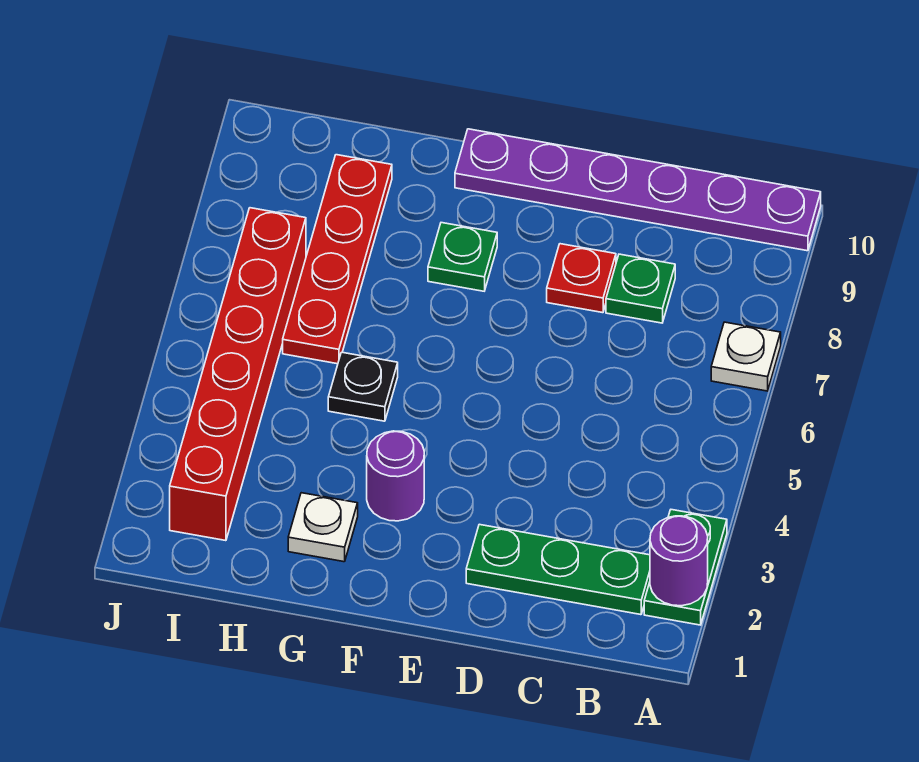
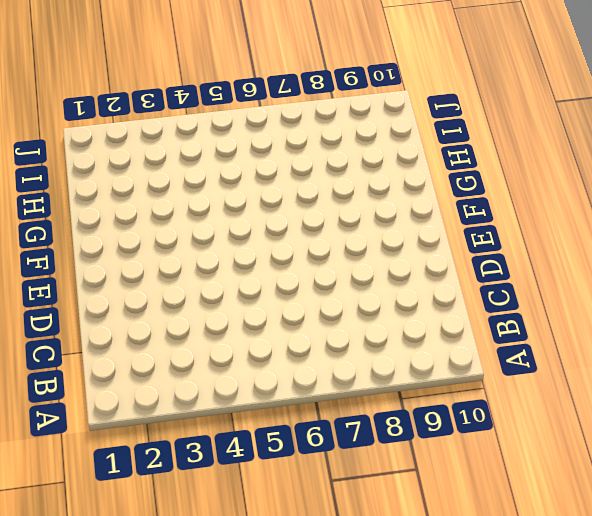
none -> green 1x2 plate [644,510,727,625]
none -> white 1x1 plate [711,322,781,391]
none -> purple 1x6 plate [455,129,821,251]

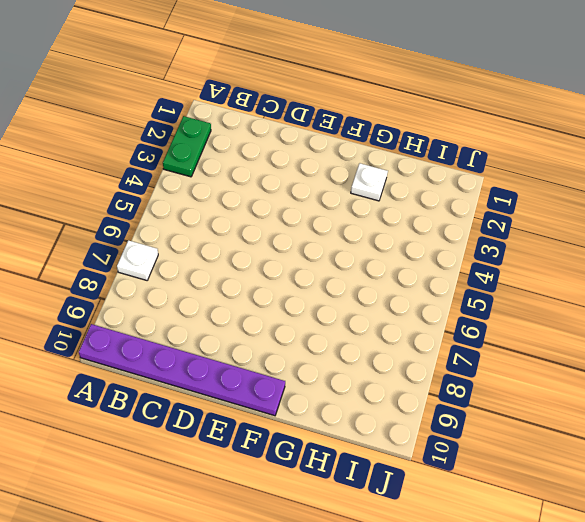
none -> green 1x3 plate [466,524,650,615]
none -> green 1x1 plate [606,254,675,323]
none -> red 1x1 plate [547,244,616,313]

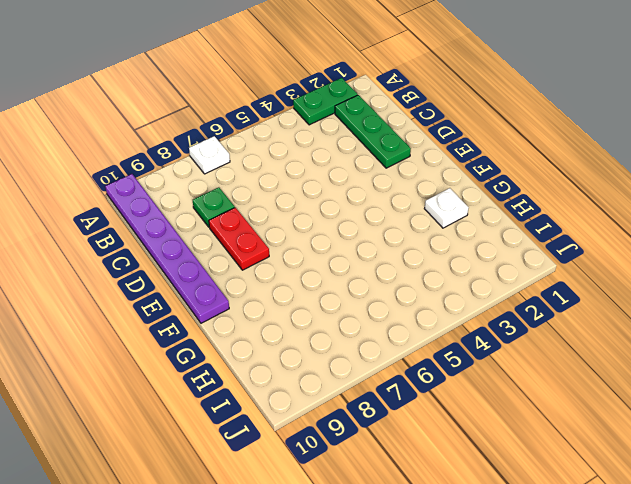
red 1x2 plate [209,208,269,270] -> red 1x1 plate [547,244,616,313]
none -> purple 1x1 round brick [367,431,424,521]
none -> green 1x1 plate [428,223,497,291]
none -> black 1x1 plate [328,352,398,421]

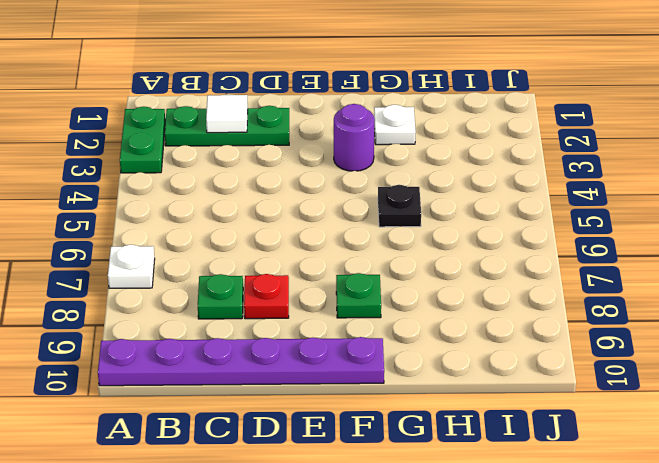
white 1x1 tile [206,95,248,133] -> none
none -> red 1x4 plate [283,155,392,364]
none -> red 1x6 brick [170,208,306,541]
none -> purple 1x1 round brick [650,516,708,606]

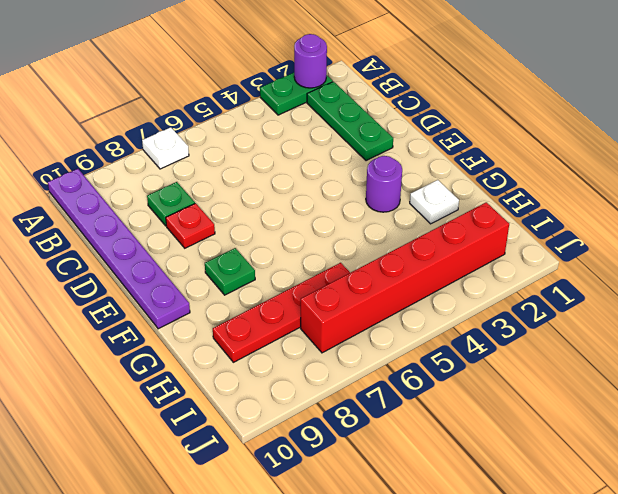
none -> black 1x1 plate [328,352,398,421]

